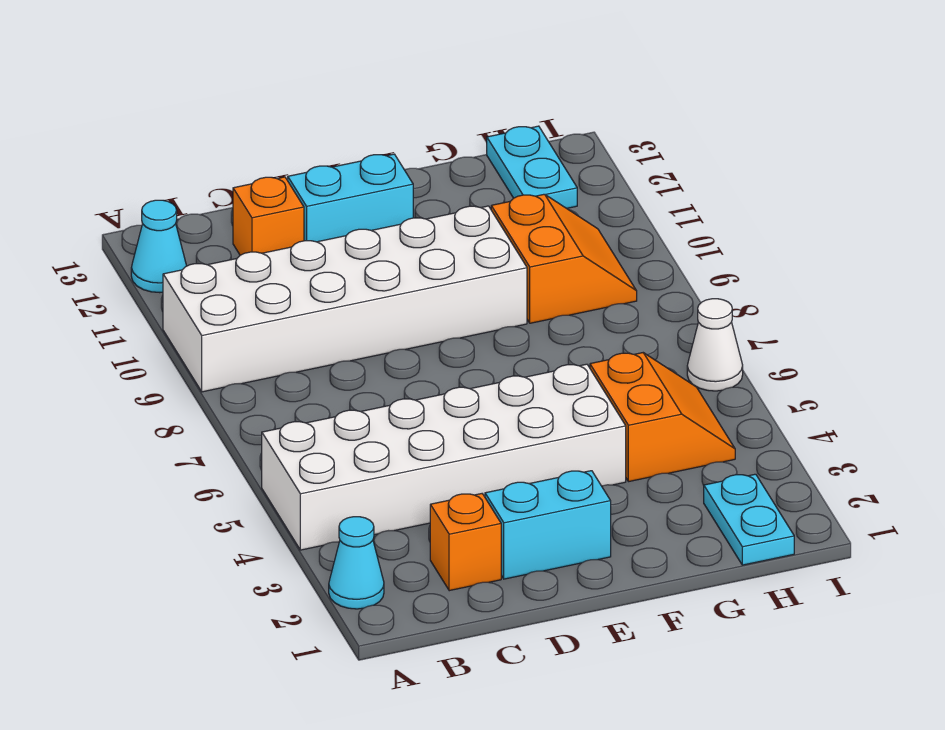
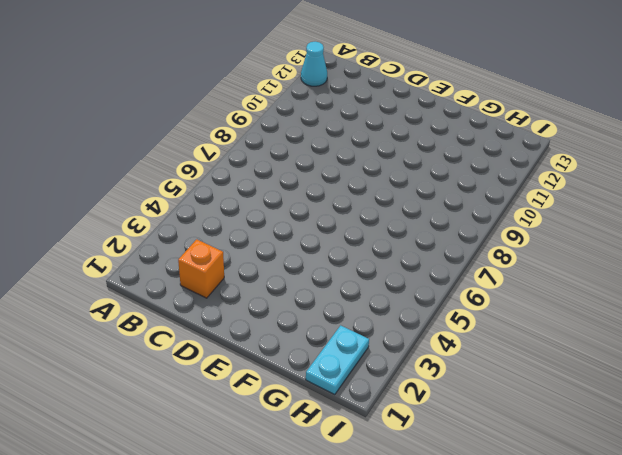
none -> cyan 1x1 cone [329,517,384,609]
none -> white 2x6 brick [262,364,626,550]
none -> white 2x6 brick [163,206,527,392]

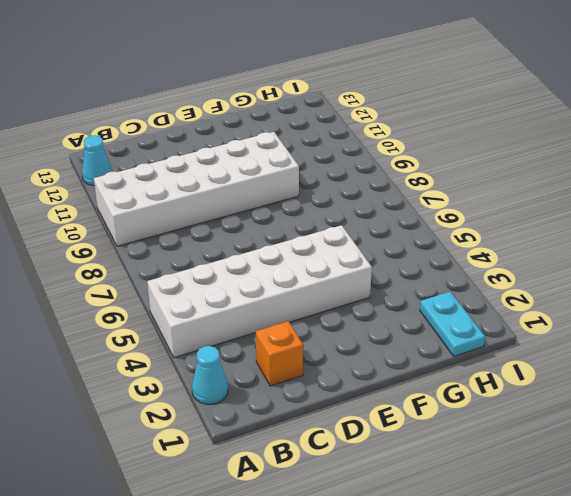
none -> orange 1x1 brick [233,177,304,255]
none -> cyan 1x2 brick [485,471,611,579]
none -> cyan 1x2 brick [288,154,413,242]

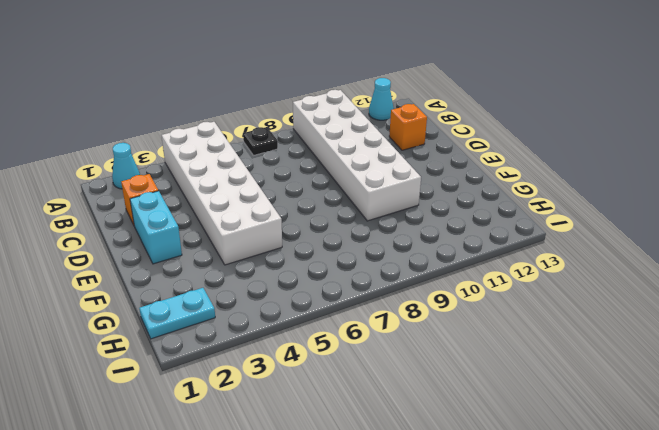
black 1x1 plate [243,127,278,155] -> none
none -> cyan 1x2 brick [288,154,413,242]
none -> orange 2x2 slope [590,353,735,482]
none -> orange 2x2 slope [491,194,637,323]

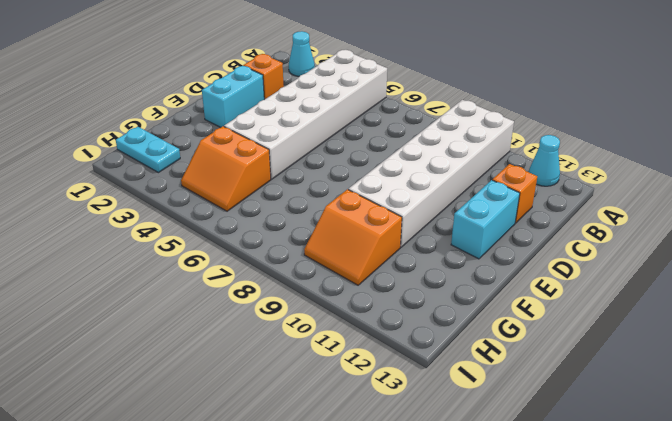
none -> cyan 1x2 plate [487,126,577,208]
none -> white 1x1 cone [687,299,743,391]

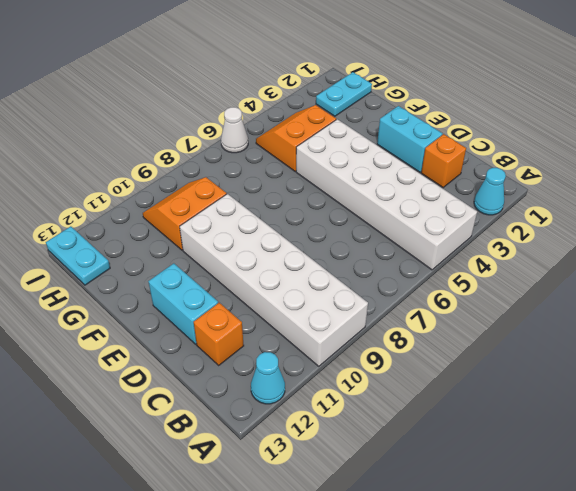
cyan 1x2 plate [46,226,110,285] -> cyan 1x2 plate turned to [487,126,577,208]

